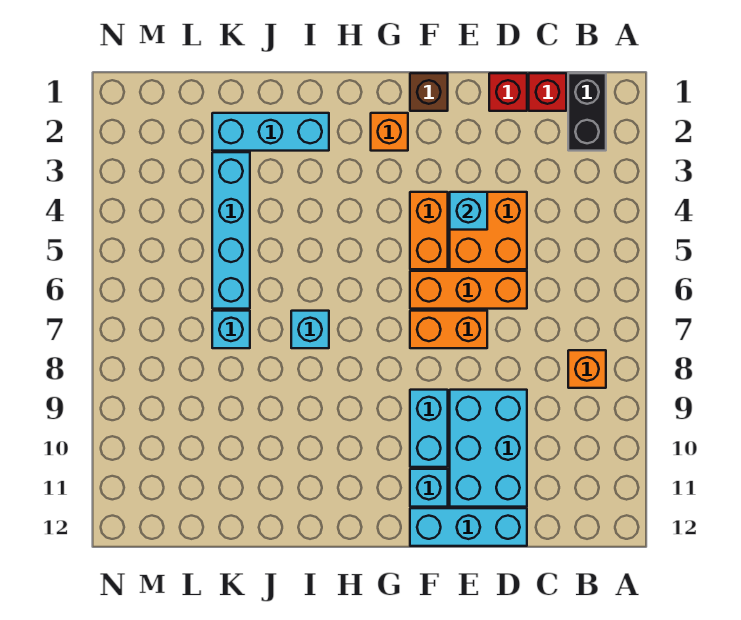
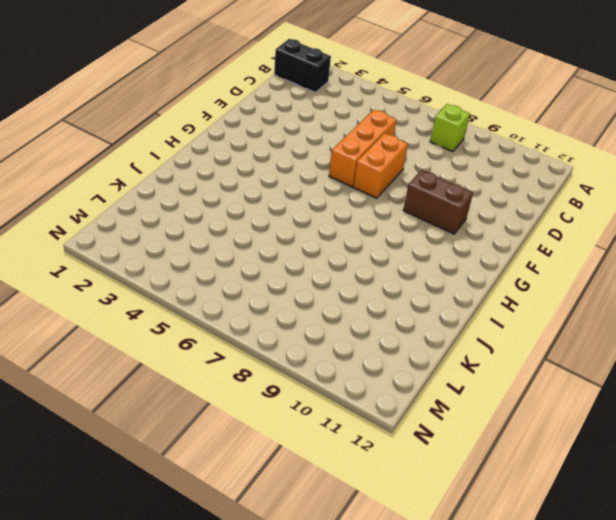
lime 1x1 brick [430,104,470,152] -> orange 1x1 brick [568,350,606,388]
brown 1x2 brick [403,170,473,234] -> cyan 1x2 brick [410,390,448,467]
none -> red 1x1 brick [529,73,566,111]
none -> red 1x1 brick [489,73,527,111]
none -> orange 2x2 brick [450,192,527,269]

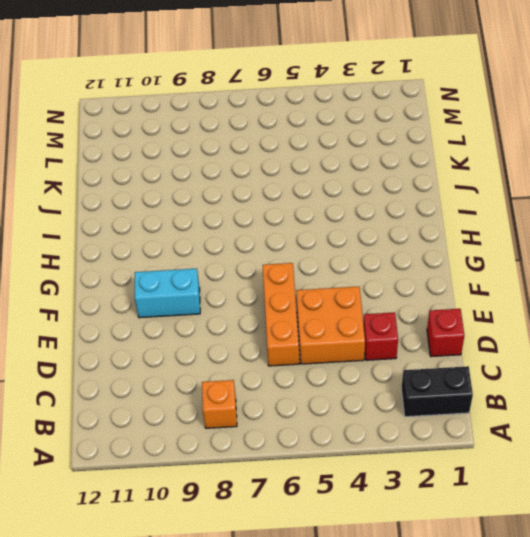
red 1x1 brick [363,312,398,360] -> red 1x1 brick moved to [529,73,566,111]
none -> cyan 2x3 brick [450,390,527,507]
none -> cyan 1x3 brick [410,508,527,546]
none -> orange 1x2 brick [410,311,487,348]

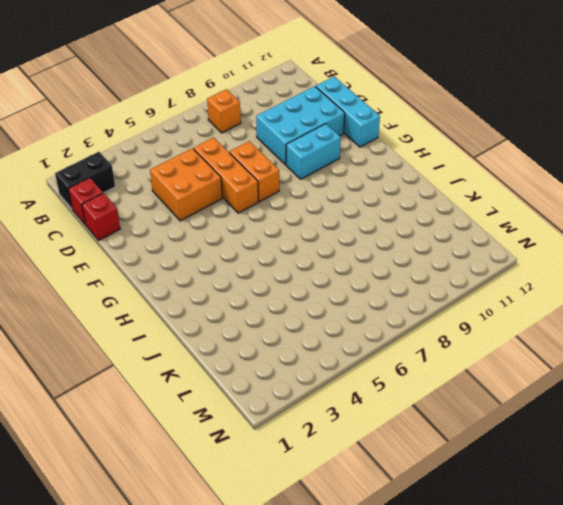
none -> brown 1x1 brick [410,73,448,111]
none -> orange 1x2 brick [410,192,448,269]
none -> cyan 1x1 brick [410,469,448,507]

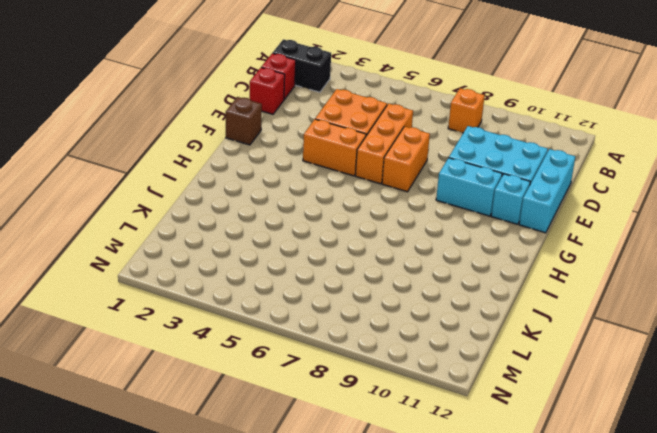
none -> orange 1x1 brick [371,113,408,151]
none -> cyan 1x3 brick [212,113,329,151]
none -> cyan 1x1 brick [291,311,329,348]

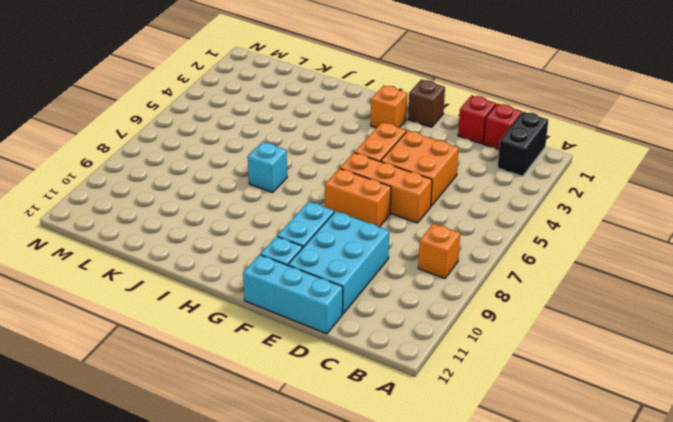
none -> cyan 1x3 brick [212,113,329,151]
none -> cyan 1x4 brick [212,152,250,309]
none -> cyan 1x1 brick [212,311,250,348]

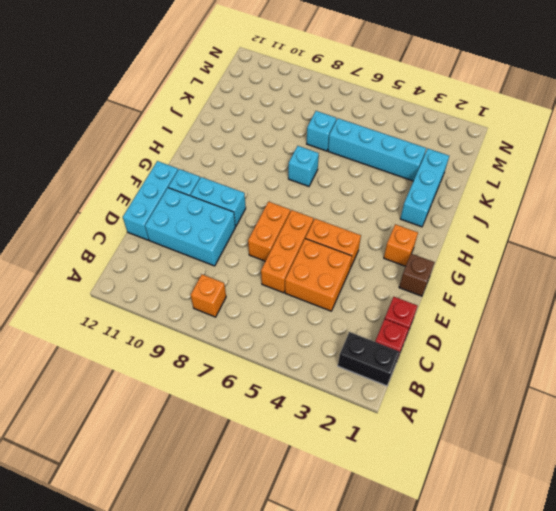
none -> cyan 1x1 brick [450,192,487,230]

